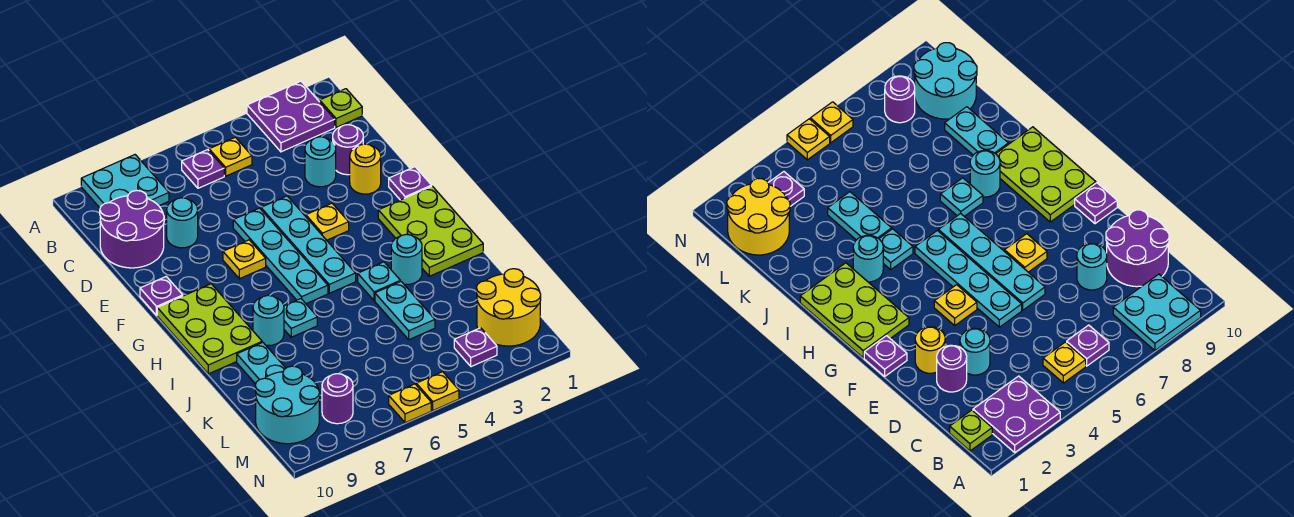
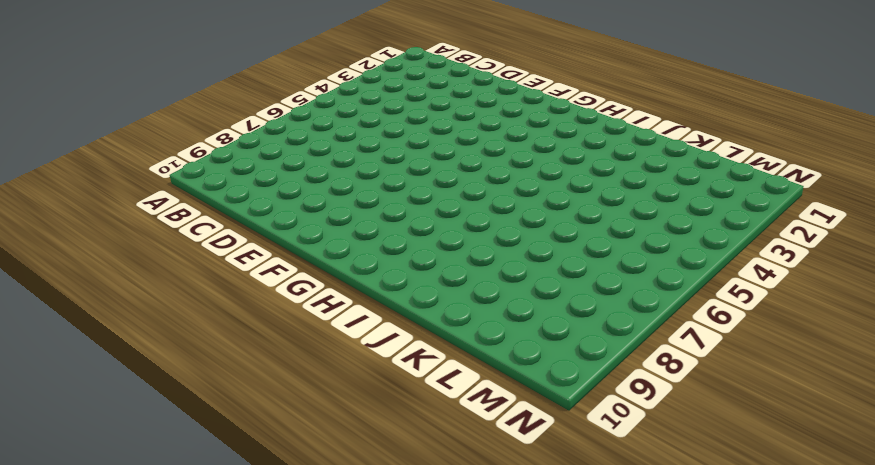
none -> purple 2x2 plate [247,81,335,152]
none -> cyan 2x2 plate [81,155,169,208]
none -> lime 1x1 plate [320,89,362,127]
none -> yellow 1x1 plate [209,137,252,176]

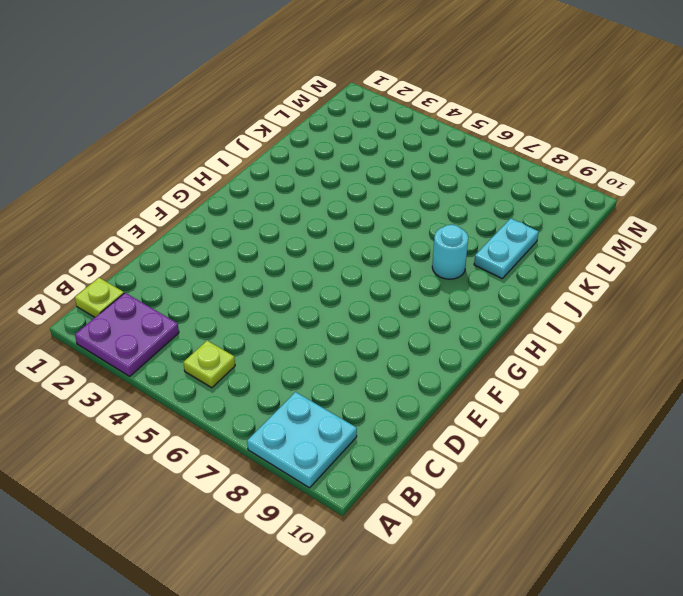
lime 1x1 plate [183,341,235,388] -> yellow 1x1 plate [209,137,252,176]
none -> purple 1x1 plate [182,150,224,188]
none -> purple 2x2 round brick [100,191,164,268]
none -> purple 1x1 round brick [333,125,363,175]
none -> cyan 1x1 round brick [305,137,336,187]

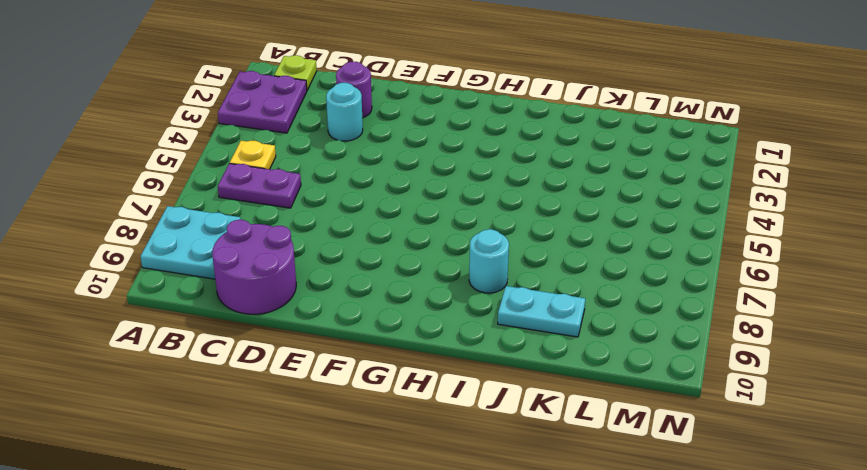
purple 1x2 plate [218,163,301,208] -> purple 1x1 plate [182,150,224,188]
none -> cyan 1x1 round brick [167,198,198,248]
none -> yellow 1x1 round brick [350,144,381,194]
none -> cyan 1x4 plate [261,196,356,293]
none -> cyan 1x4 plate [233,208,328,304]

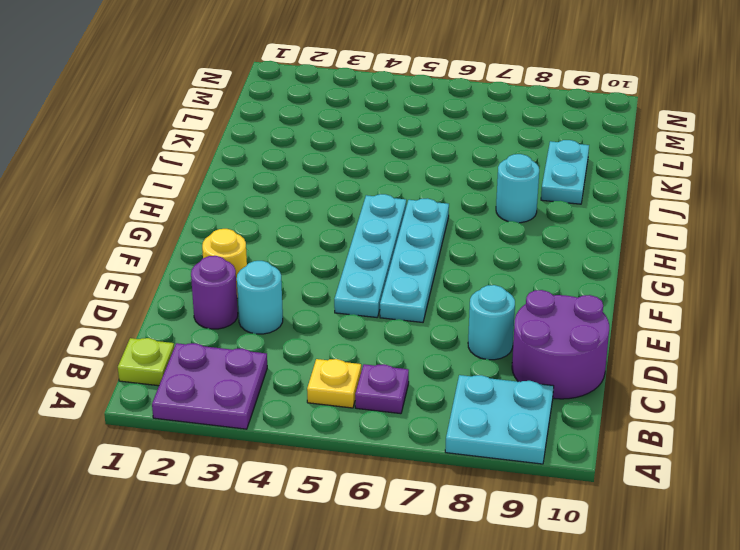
none -> purple 1x1 plate [389,167,432,200]
none -> yellow 1x1 plate [306,203,349,240]
none -> yellow 1x1 plate [223,240,266,279]
none -> purple 1x1 plate [140,277,183,315]

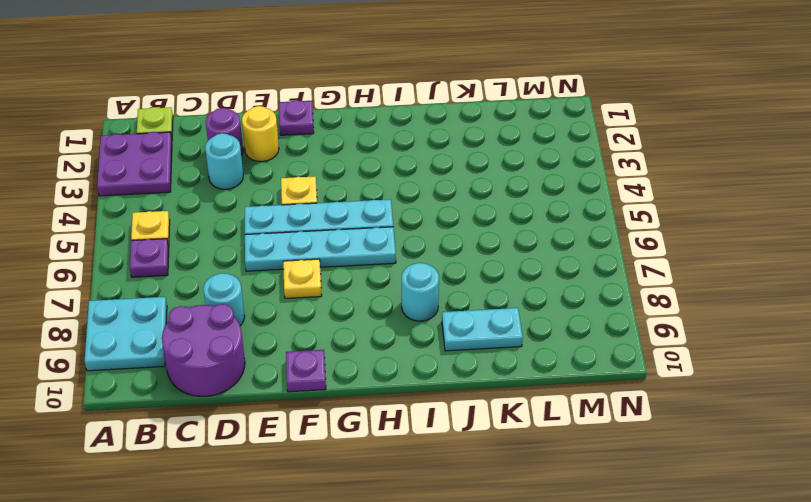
none -> lime 2x3 plate [378,186,483,276]
none -> lime 2x3 plate [157,284,262,374]
none -> cyan 1x1 round brick [391,234,422,285]
none -> cyan 1x1 plate [358,262,400,301]

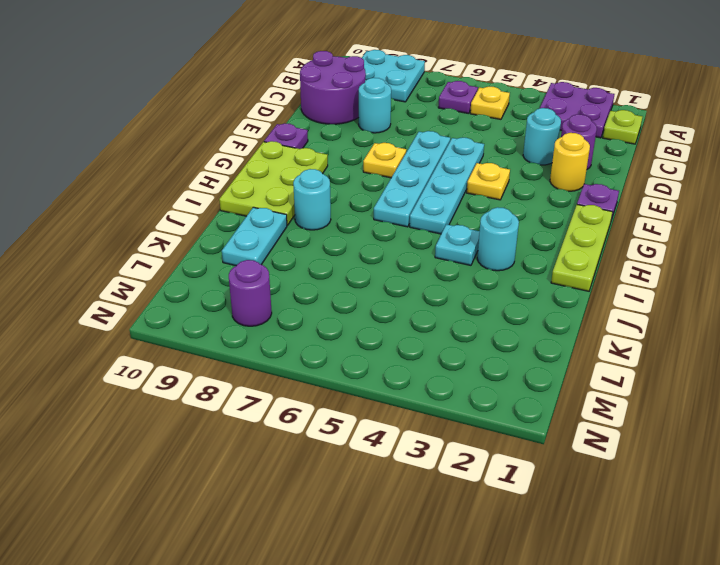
lime 1x3 plate [551,205,612,291] -> lime 2x3 plate [378,186,483,276]
none -> cyan 1x1 plate [284,299,317,337]
none -> cyan 1x2 plate [375,281,435,340]
none -> yellow 2x2 round brick [476,269,541,346]
none -> cyan 2x2 round brick [255,366,320,444]

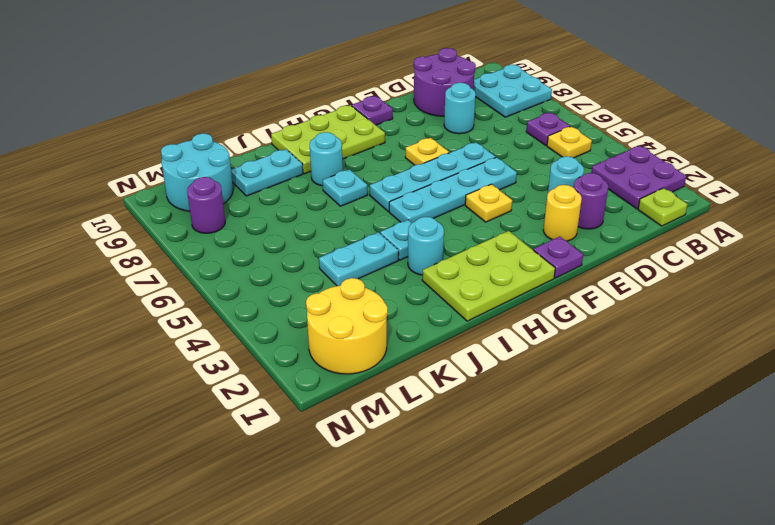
none -> purple 1x1 plate [454,328,497,367]
none -> yellow 1x1 plate [416,372,459,410]
none -> yellow 1x1 plate [389,384,431,423]

